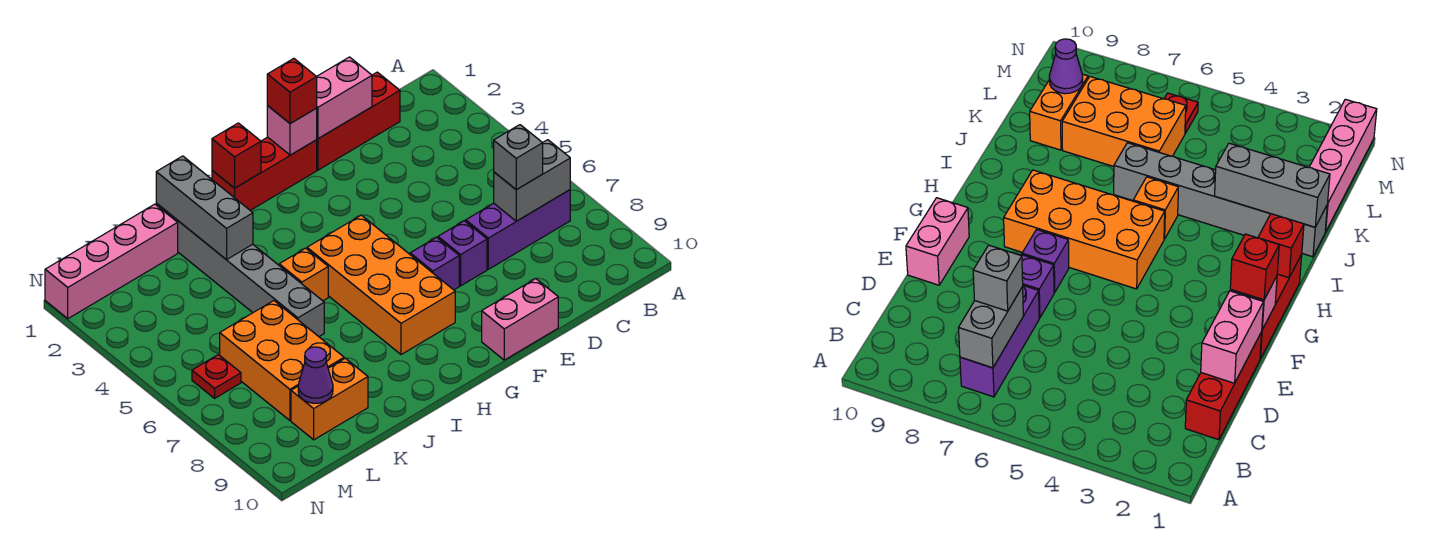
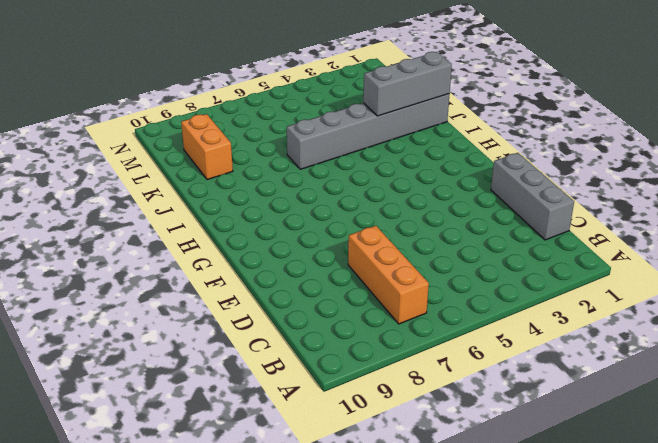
orange 1x3 brick [348,226,429,324] -> purple 1x3 brick [466,190,570,269]
grey 1x3 brick [491,153,574,240] -> red 1x3 brick [317,72,400,170]
none -> purple 1x1 brick [438,221,487,286]
none -> pink 1x2 brick [482,279,558,360]
none -> red 1x3 brick [212,137,317,210]

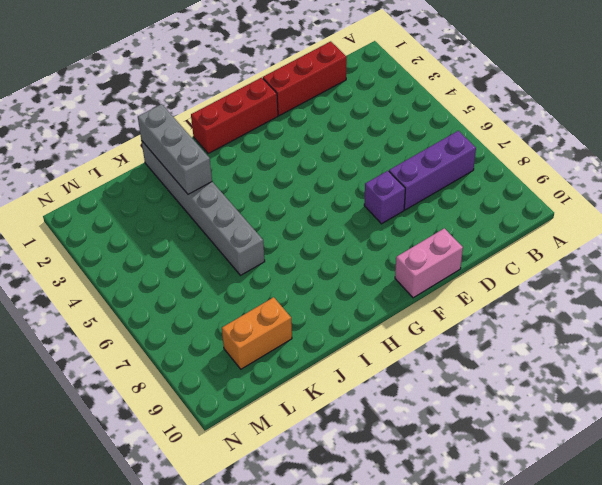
none -> purple 1x1 brick [410,237,459,290]
none -> orange 2x4 brick [307,215,455,355]
none -> orange 1x1 brick [279,248,328,301]

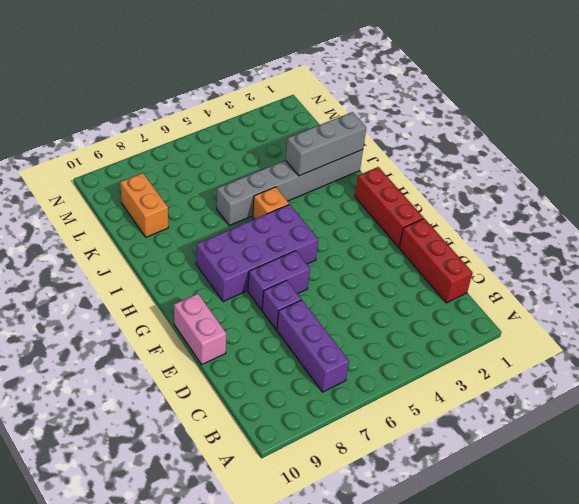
purple 1x2 brick [248,251,310,310] -> purple 1x1 brick [410,237,459,290]
purple 2x4 brick [196,204,318,302] -> orange 2x4 brick [307,215,455,355]
none -> pink 1x4 brick [45,204,178,319]
none -> orange 2x3 brick [220,301,344,420]
none -> red 1x1 plate [192,355,241,398]

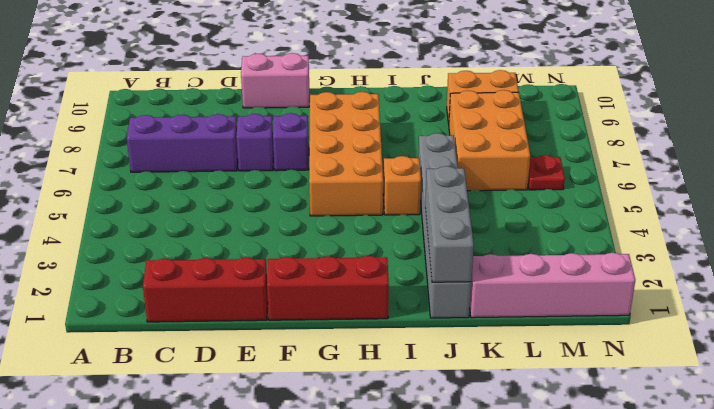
none -> grey 1x2 brick [494,140,570,221]
none -> pink 1x2 brick [317,57,372,139]
none -> pink 1x1 brick [267,106,317,155]

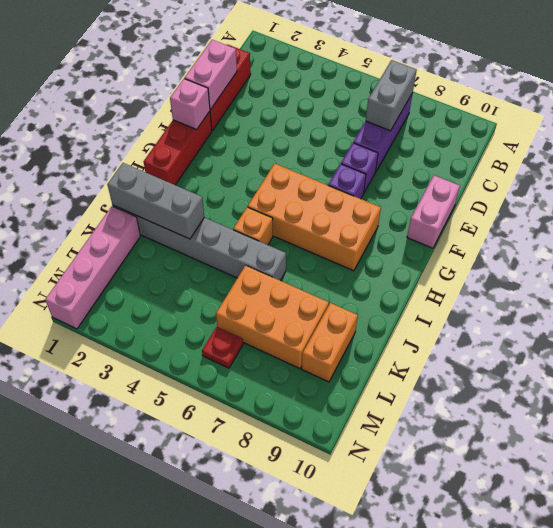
none -> red 1x1 brick [212,123,261,188]
none -> purple 1x1 cone [298,347,333,403]
none -> grey 1x1 brick [494,125,543,190]

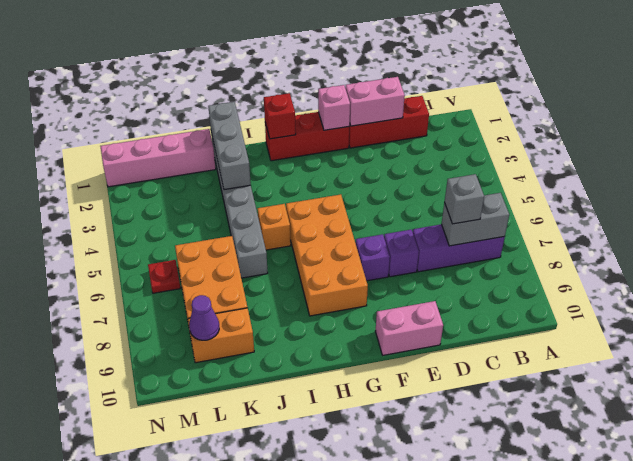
none -> red 1x1 brick [267,59,317,124]

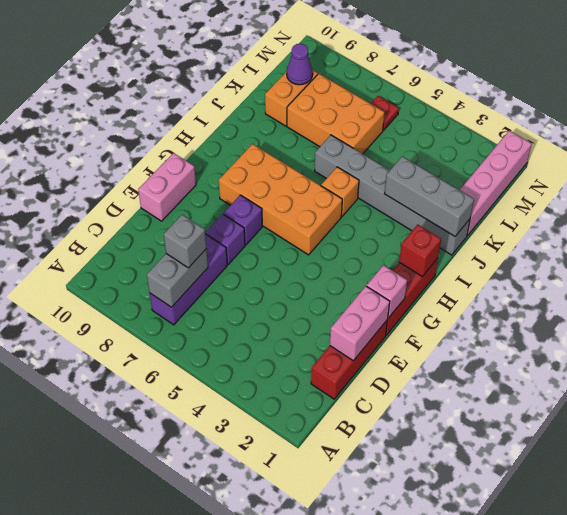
none -> red 1x1 brick [267,59,317,124]

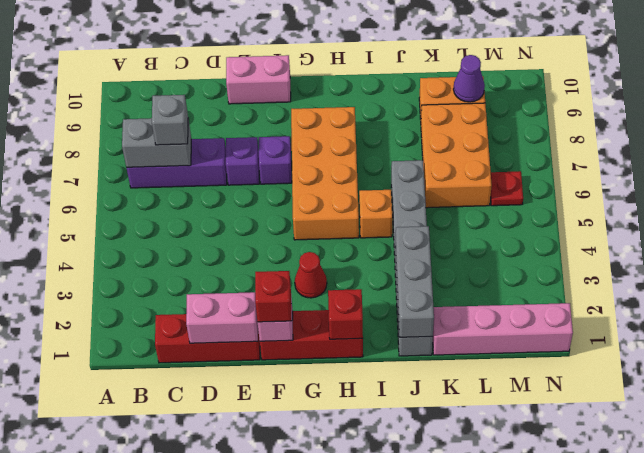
red 1x1 cone [295,252,327,298] -> none

